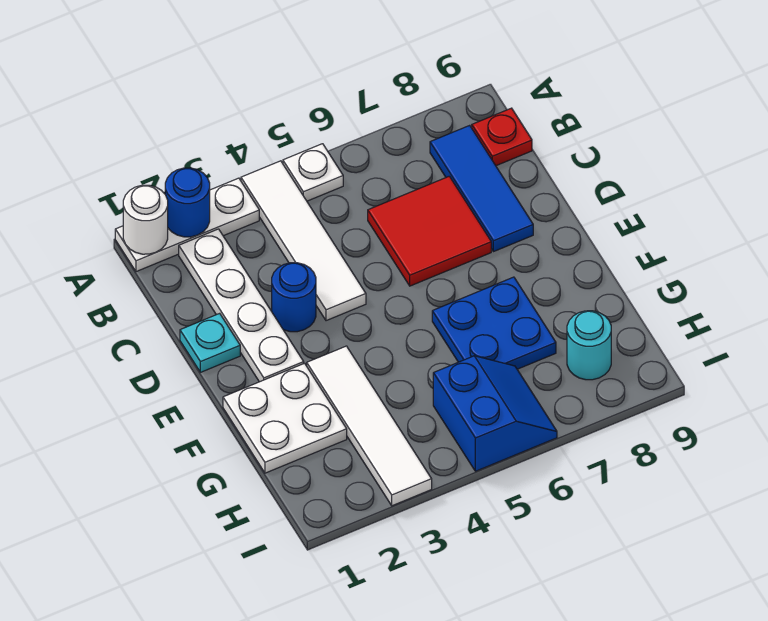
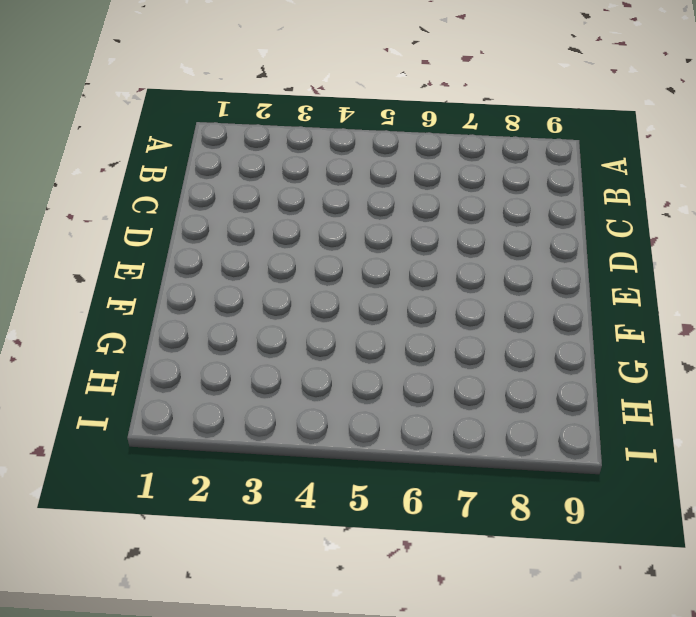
none -> white 1x3 plate [115,178,259,272]
none -> white 1x4 tile [241,161,366,321]
none -> white 1x1 plate [283,144,343,201]

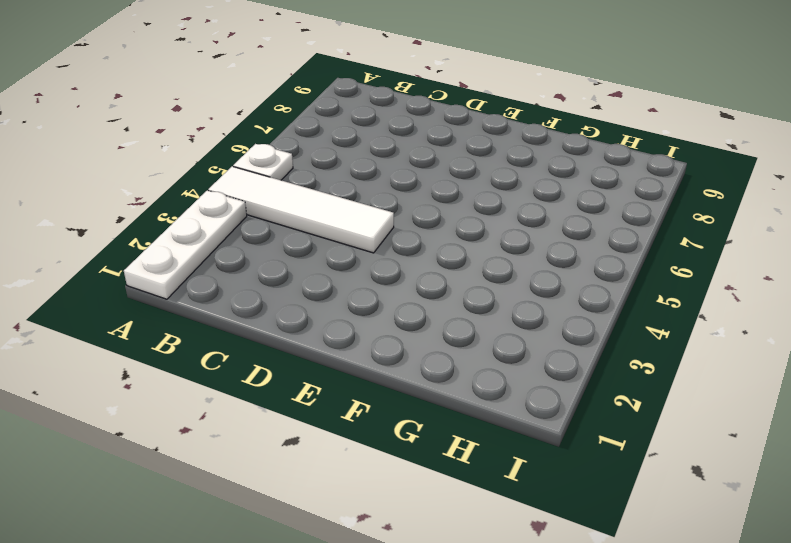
none -> white 1x4 plate [179,229,304,382]
none -> blue 1x3 tile [430,125,533,252]
none -> red 1x1 plate [472,108,532,166]

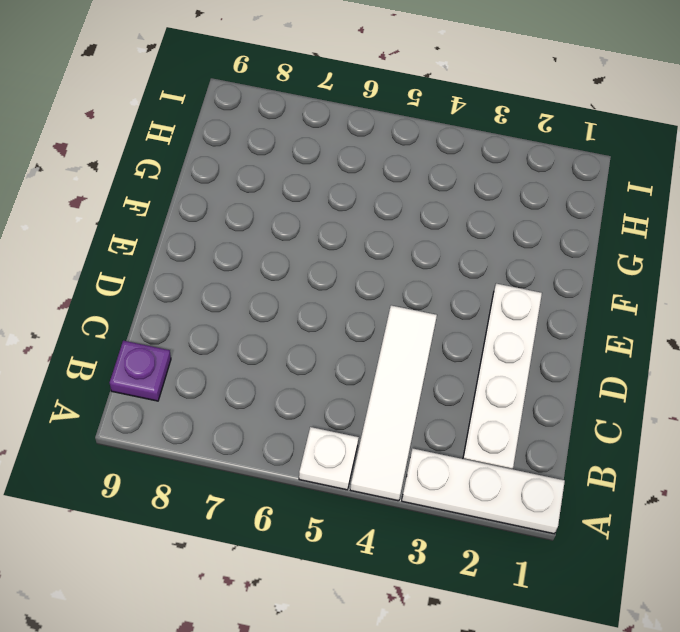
purple 1x1 plate [110,341,171,401] -> red 1x1 plate [472,108,532,166]
none -> blue 1x3 tile [430,125,533,252]
none -> red 2x2 tile [368,176,491,286]
none -> cyan 1x1 plate [180,313,240,372]

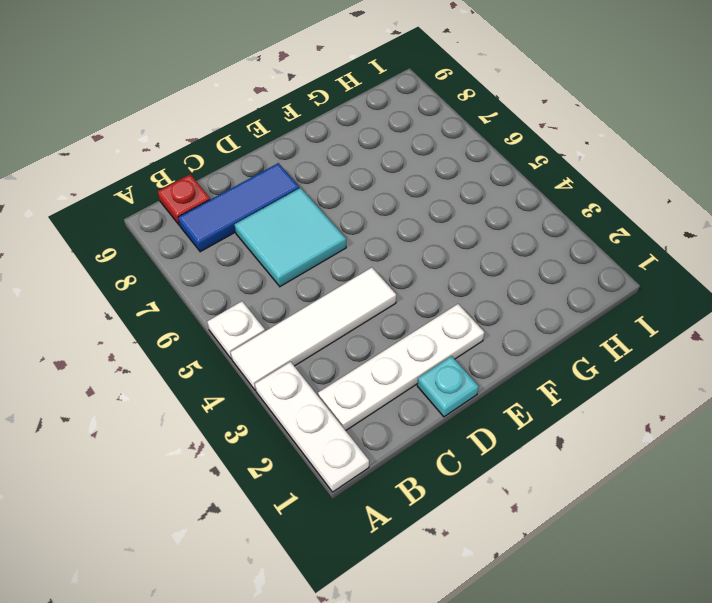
cyan 2x2 tile [235,188,346,286] -> red 2x2 tile [368,176,491,286]
none -> blue 1x1 round brick [272,263,316,332]
none -> white 2x2 plate [223,363,347,473]
none -> white 1x4 tile [307,346,432,506]

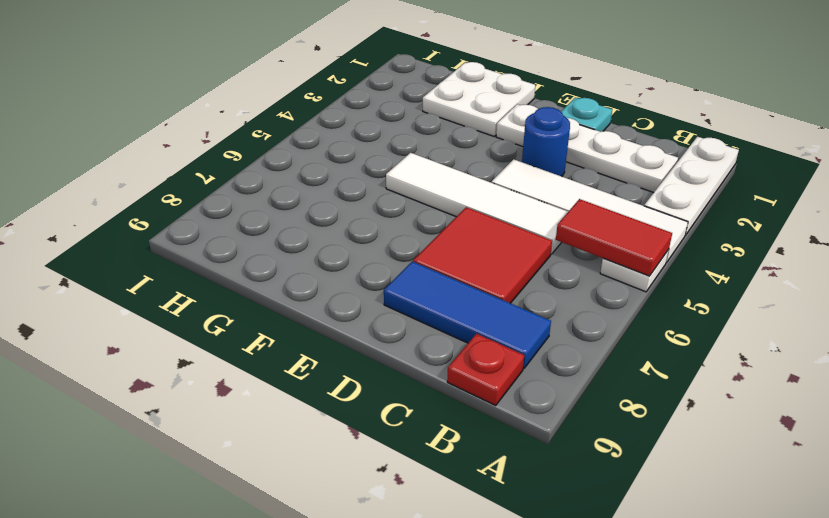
red 1x2 tile [556,199,672,276] -> none
white 1x4 tile [386,153,568,254] -> white 1x4 tile moved to [307,346,432,506]
none -> blue 2x2 plate [432,277,556,369]
none -> blue 2x2 slope [433,356,557,471]
none -> cyan 1x1 round brick [567,311,611,380]

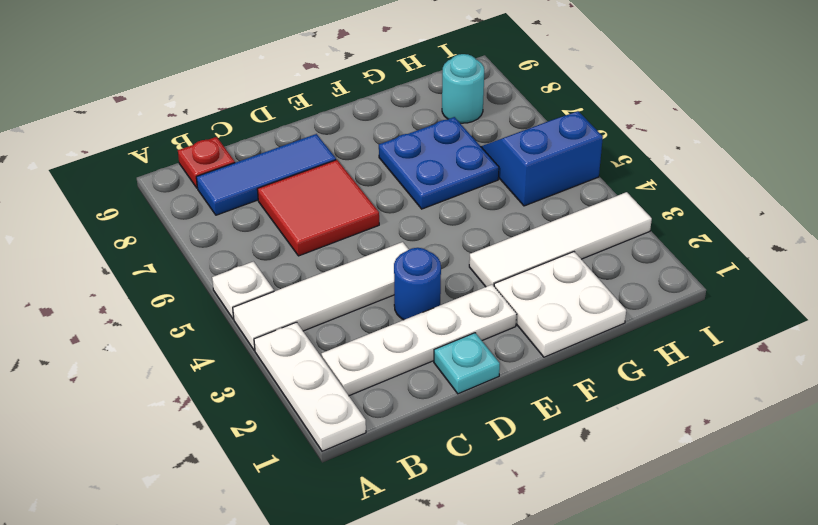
none -> white 1x1 round brick [123,185,168,254]
none -> blue 1x1 round brick [165,168,210,237]

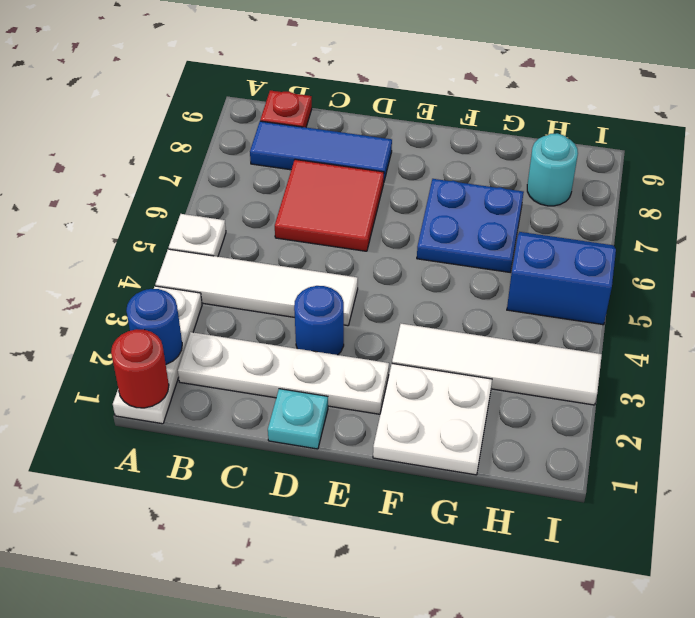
red 1x1 round brick [111,329,169,408] -> white 1x1 round brick [123,185,168,254]

